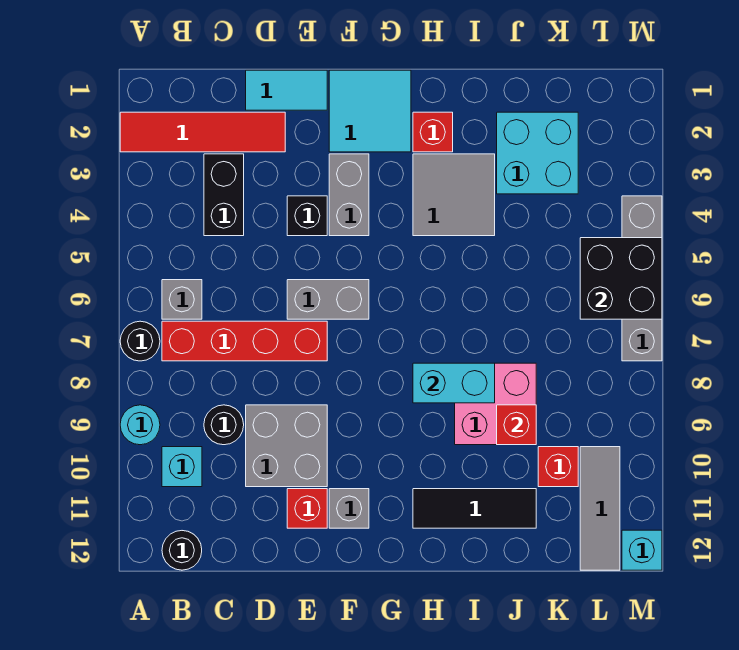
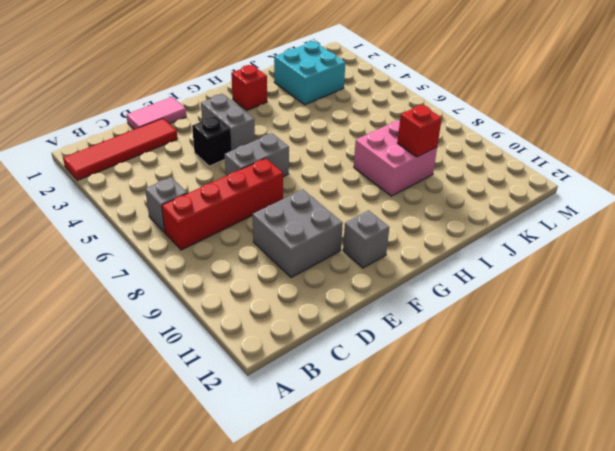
pink 1x2 tile [126,97,186,129] -> cyan 1x2 tile [246,70,327,110]
none -> black 1x1 round brick [120,321,160,361]
none -> cyan 1x1 round brick [120,405,160,445]
none -> cyan 1x1 brick [162,447,202,487]

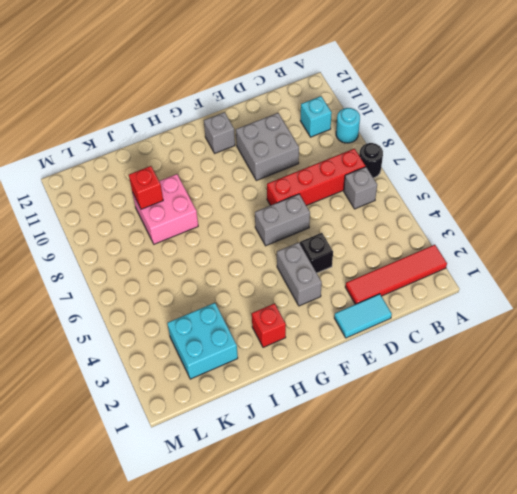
none -> black 1x1 round brick [162,531,202,570]
none -> black 1x2 brick [204,154,244,236]
none -> black 1x1 round brick [204,405,244,445]

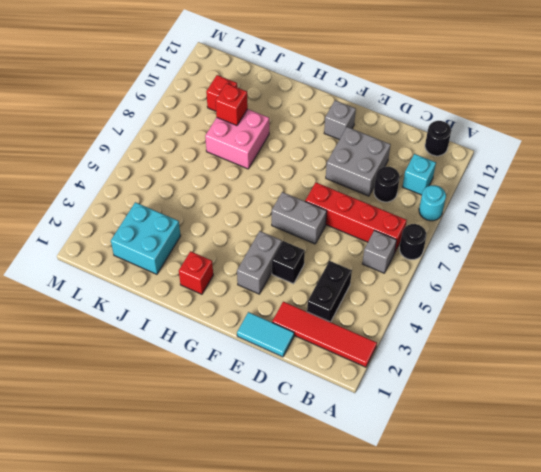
none -> red 1x1 brick [287,489,327,528]
none -> cyan 2x2 tile [329,70,411,152]
none -> grey 2x2 tile [413,154,495,236]

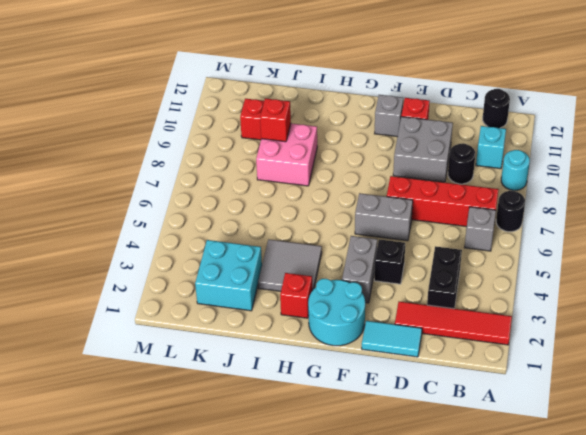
cyan 2x2 round brick [308,279,365,346] -> cyan 2x2 tile [329,70,411,152]
none -> black 1x3 tile [413,489,536,528]
none -> grey 1x3 tile [580,447,620,570]
none -> grey 1x4 brick [622,196,662,361]

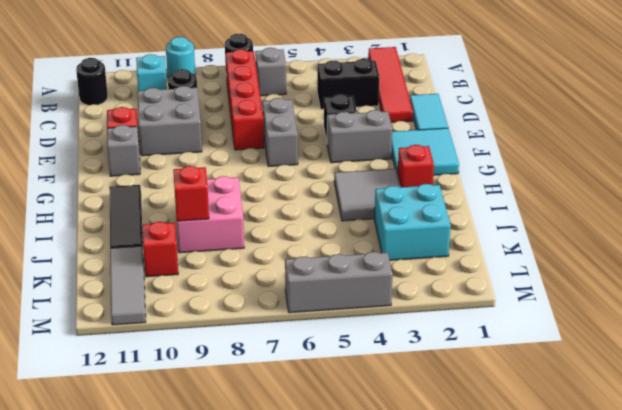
grey 1x3 tile [110,246,146,325] -> grey 1x3 tile turned to [580,447,620,570]
grey 1x3 brick [285,252,393,313] -> grey 1x4 brick [622,196,662,361]
none -> cyan 1x1 brick [622,530,662,570]
none -> cyan 1x2 brick [413,363,495,403]
none -> black 2x2 brick [580,238,662,319]

